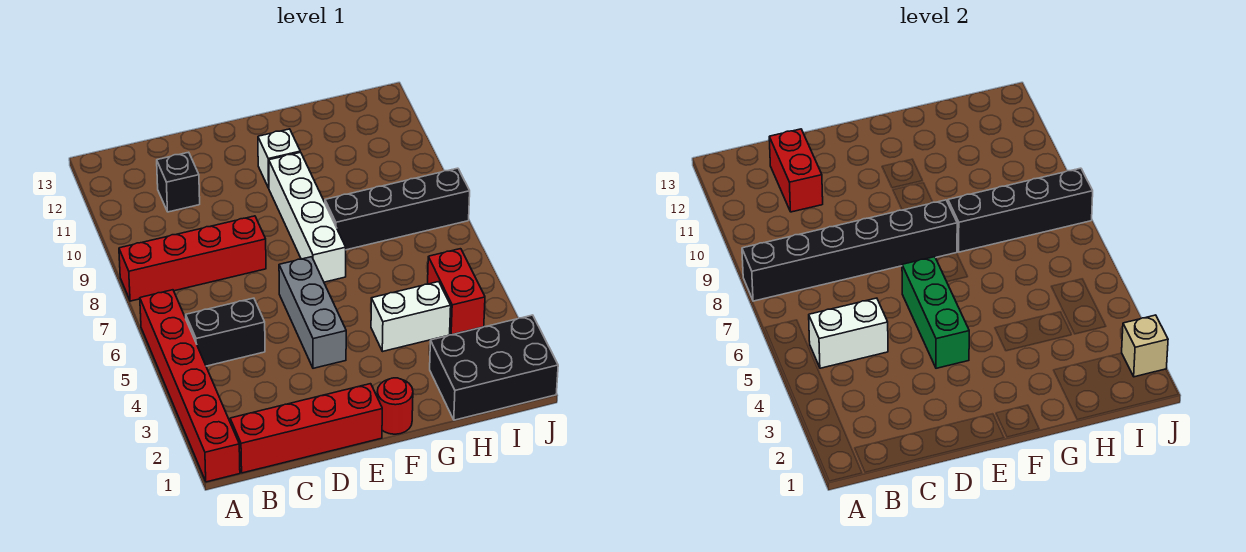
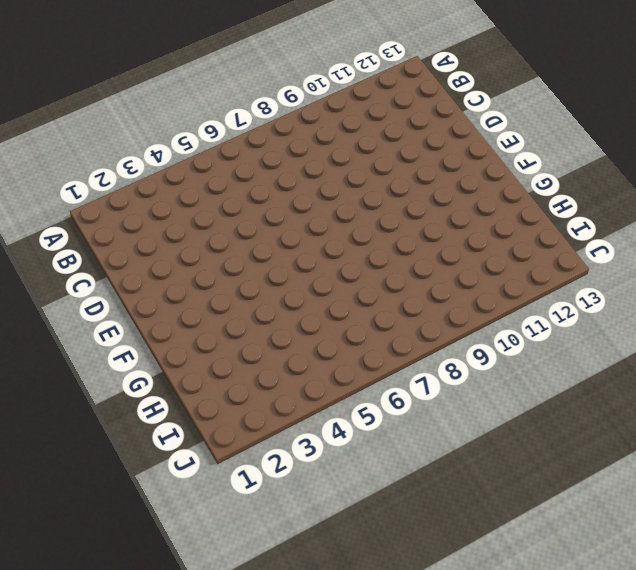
none -> red 1x6 brick [140,290,240,482]
none -> red 1x4 brick [119,216,266,301]
none -> red 1x4 brick [230,384,382,473]

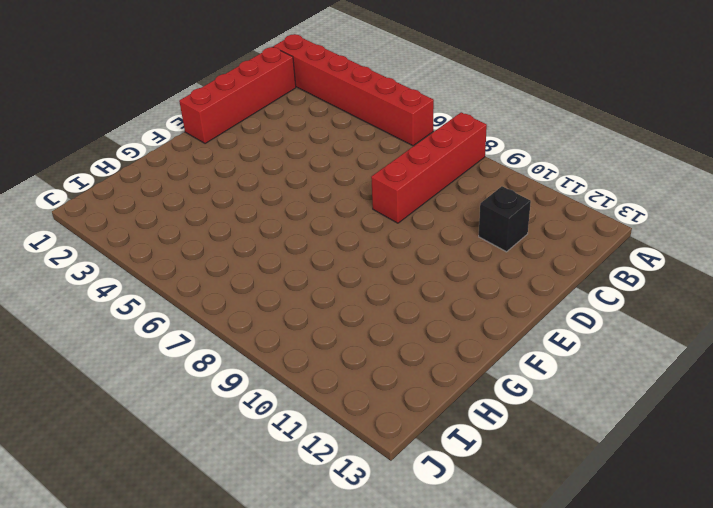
none -> black 1x2 brick [186,298,265,366]
none -> grey 1x3 brick [279,257,346,368]
none -> red 1x1 round brick [377,378,413,434]

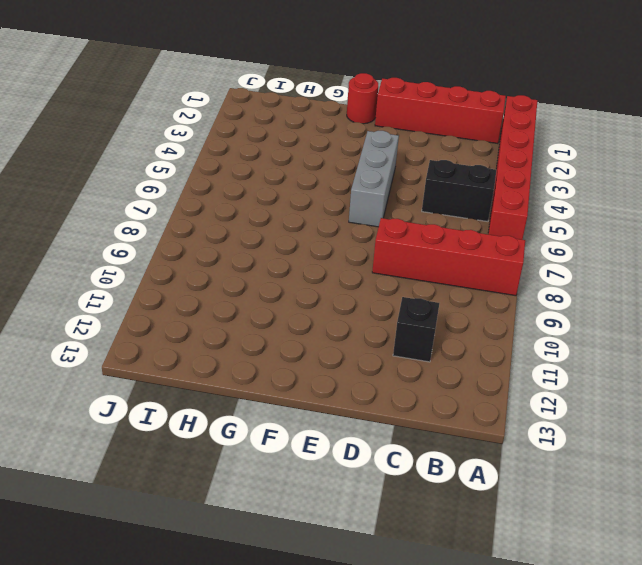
none -> white 1x4 brick [269,152,346,282]
none -> white 1x1 brick [258,129,300,188]
none -> white 1x2 brick [371,282,451,352]

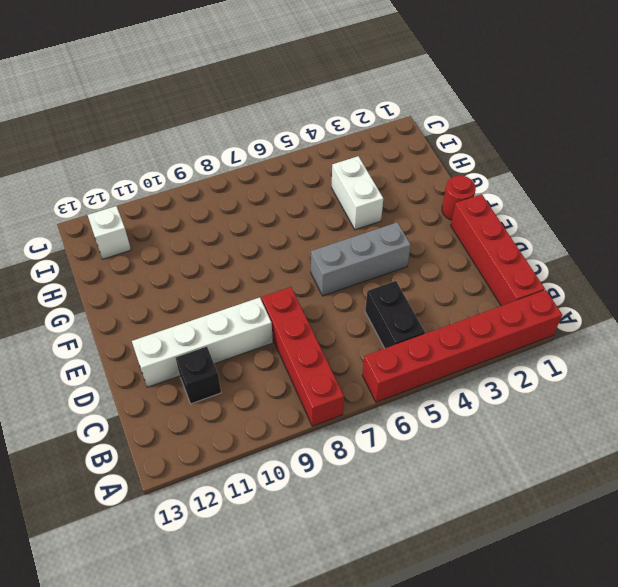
white 1x4 brick [132,297,273,387] -> white 1x4 brick moved to [269,152,346,282]
white 1x1 brick [88,206,131,259] -> white 1x1 brick moved to [258,129,300,188]
none -> black 1x4 brick [325,168,470,250]
none -> black 2x3 brick [430,315,558,420]
none -> red 1x2 brick [428,249,485,335]

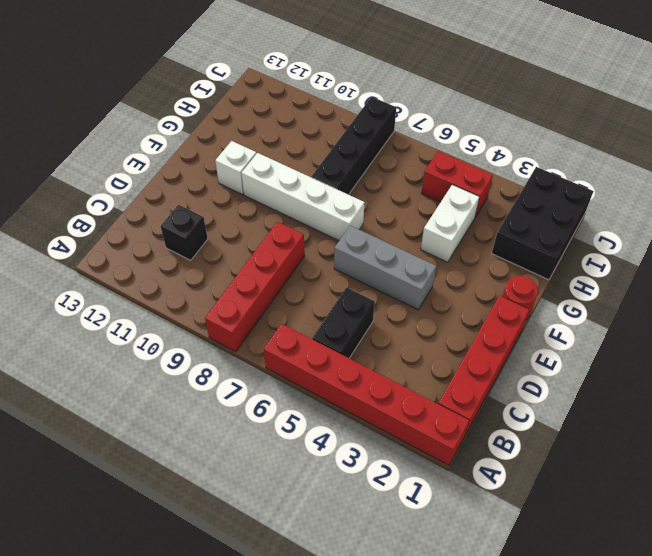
none -> black 1x6 brick [742,200,957,301]
none -> white 1x2 brick [809,298,888,368]
none -> red 1x2 brick [769,129,823,212]

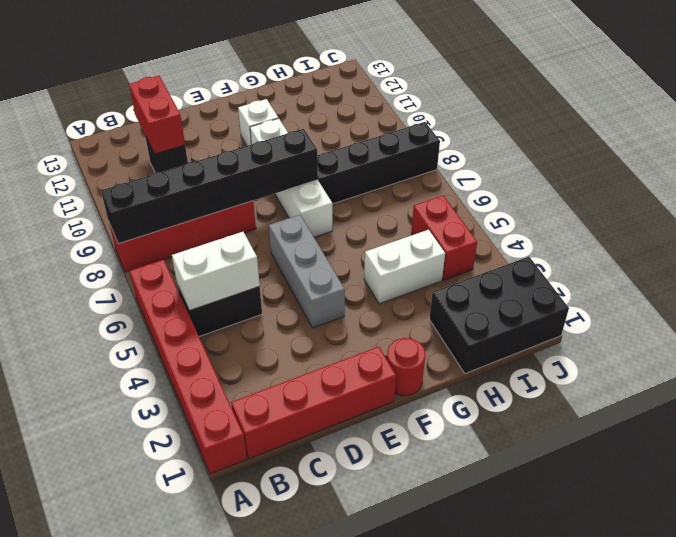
none -> green 1x3 brick [902,257,969,368]
none -> black 1x4 brick [948,168,1093,252]
none -> tan 1x1 brick [1122,315,1168,377]

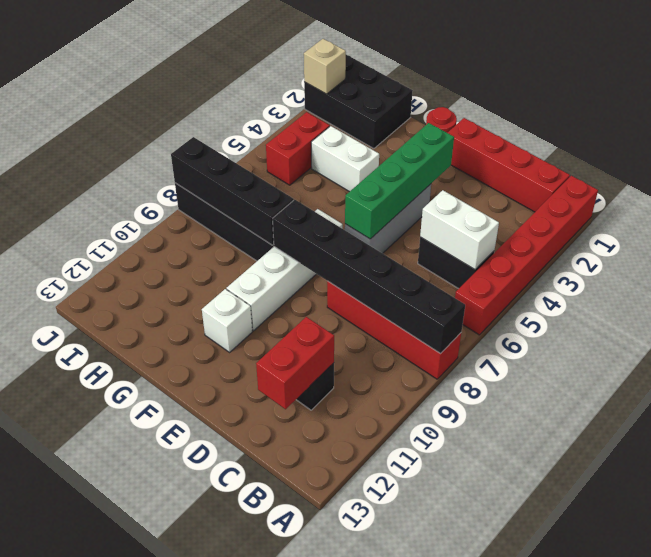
green 1x4 brick [345,123,454,239] -> green 1x3 brick [902,257,969,368]

